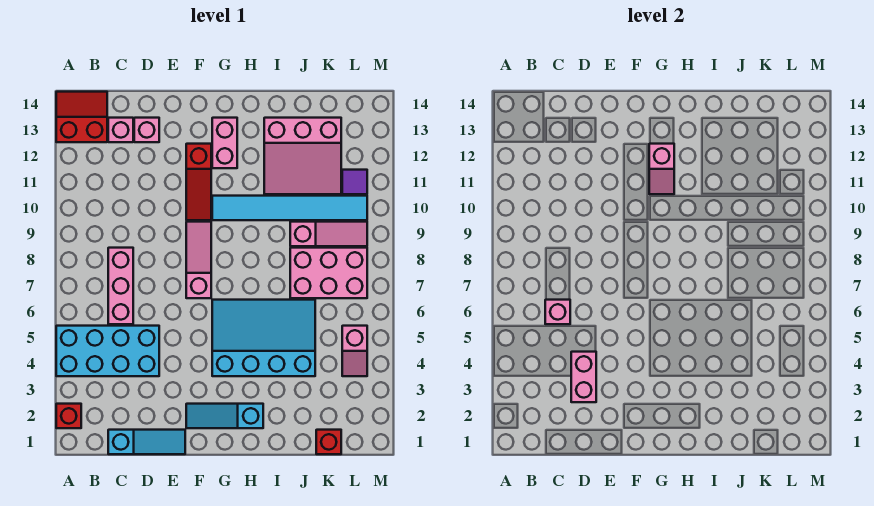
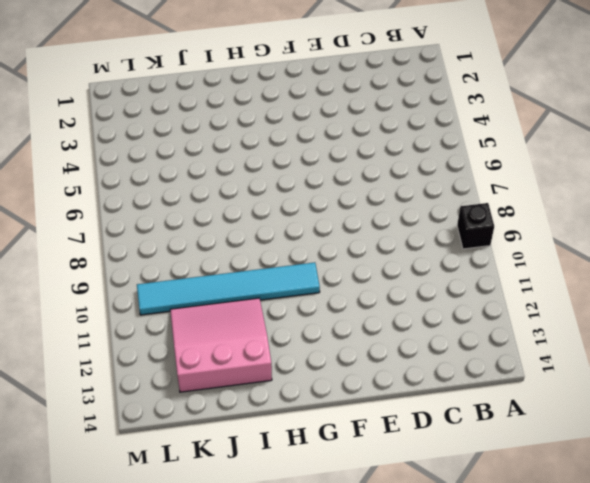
black 1x1 brick [457,203,494,249] -> none
none -> red 1x1 brick [56,404,81,428]
none -> cyan 2x4 brick [56,326,159,376]
none -> red 2x2 slope [56,92,107,142]

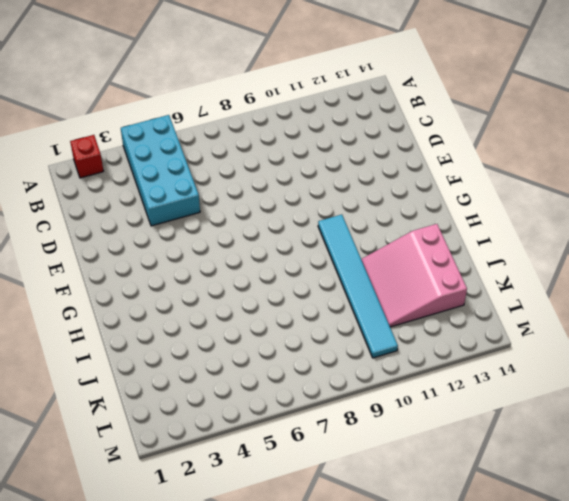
none -> red 2x2 slope [56,92,107,142]
none -> cyan 1x3 slope [108,430,185,454]
none -> pink 1x3 brick [108,248,133,324]

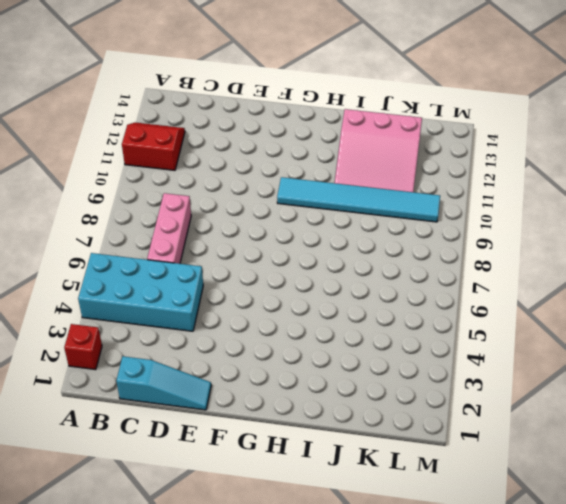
red 2x2 slope [122,123,185,170] -> red 2x2 slope moved to [56,92,107,142]
none -> pink 1x1 brick [108,118,133,142]
none -> pink 1x1 brick [134,118,159,142]
none -> cyan 1x3 slope [186,404,263,428]

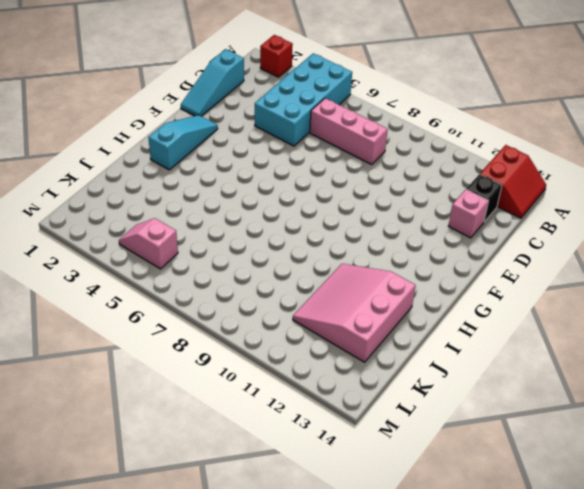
black 1x1 brick [467,174,502,222] -> pink 1x1 brick [108,118,133,142]
none -> pink 1x3 slope [186,222,211,298]
none -> red 1x3 slope [186,144,211,220]
none -> cyan 3x4 slope [212,300,315,376]

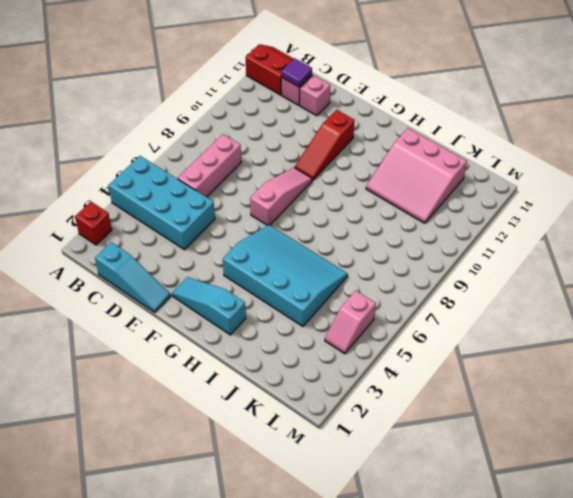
purple 1x1 tile [281,58,312,87] -> purple 1x1 tile moved to [342,170,367,194]
none -> cyan 1x6 tile [212,196,367,220]
none -> pink 1x2 brick [212,118,237,168]
none -> pink 2x3 brick [290,248,367,298]

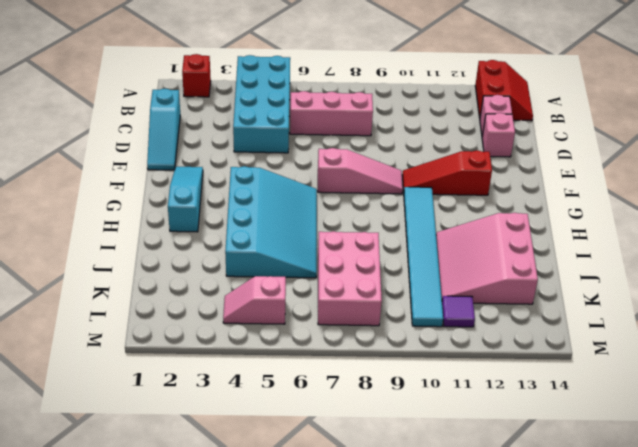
none -> pink 1x2 brick [212,118,237,168]
none -> pink 1x3 slope [290,222,367,246]
none -> red 1x1 brick [316,430,341,454]

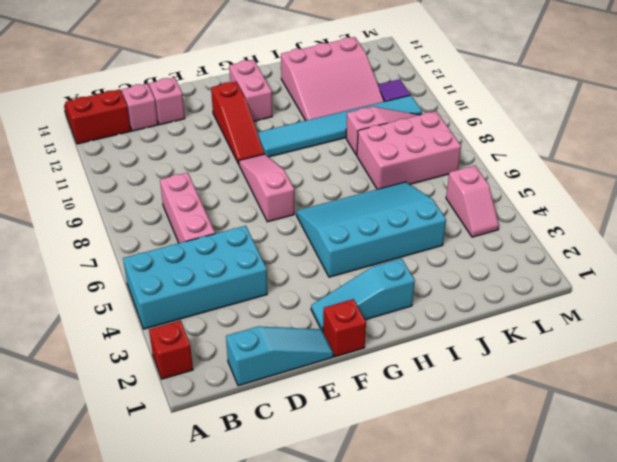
red 1x1 brick [323,299,366,357] -> red 1x1 brick moved to [316,430,341,454]
none -> pink 1x1 brick [545,300,570,324]
none -> pink 1x2 brick [571,352,596,402]
none -> pink 1x2 slope [649,144,674,194]

